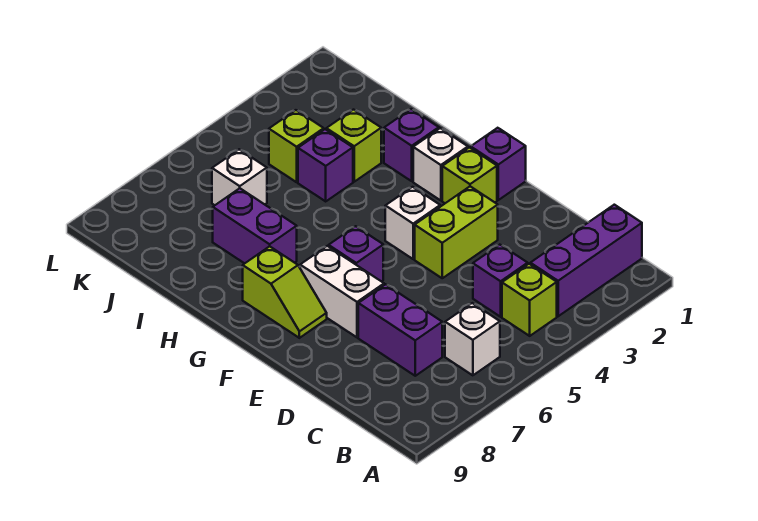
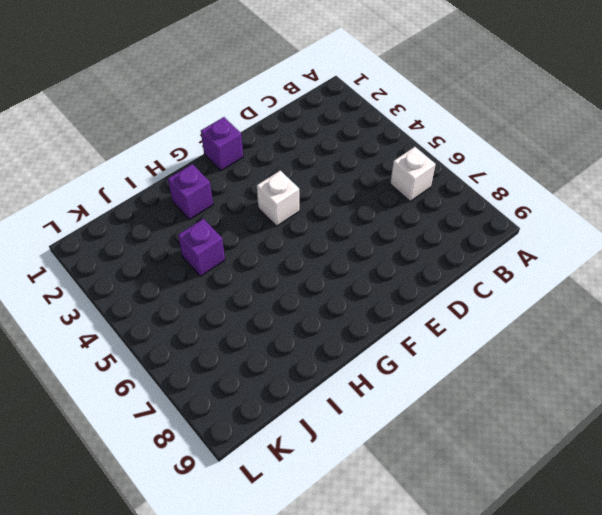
none -> purple 1x3 brick [530,205,642,316]
none -> lime 1x1 brick [502,264,557,336]
none -> purple 1x1 brick [473,245,528,317]

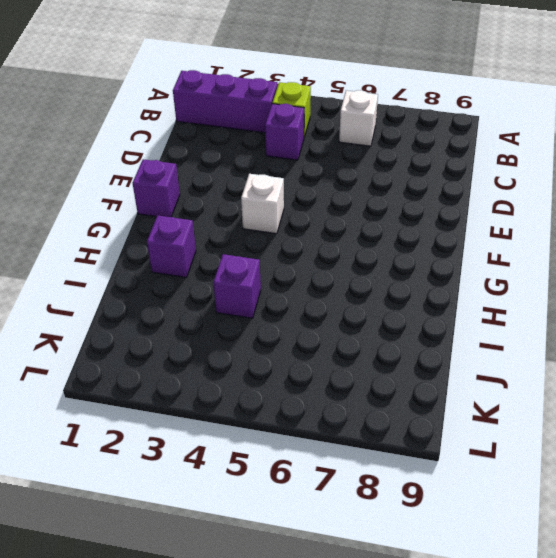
none -> purple 1x2 brick [358,284,442,376]
none -> lime 1x2 brick [415,186,498,278]
none -> white 1x2 brick [300,246,384,337]

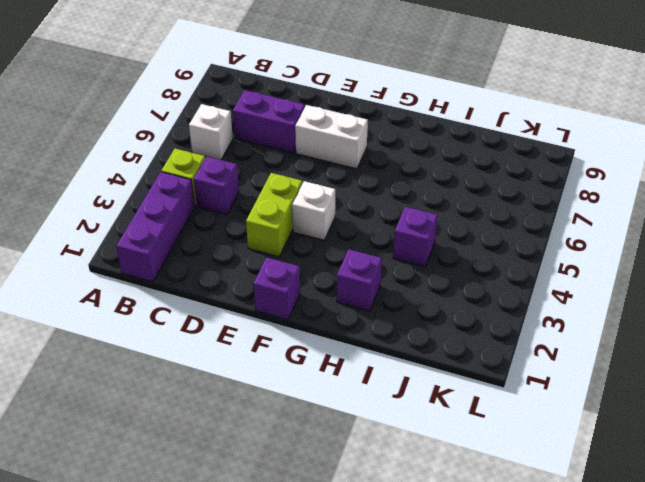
none -> lime 1x1 brick [442,147,497,203]
none -> purple 1x1 brick [329,226,383,281]
none -> lime 1x2 slope [243,246,327,338]

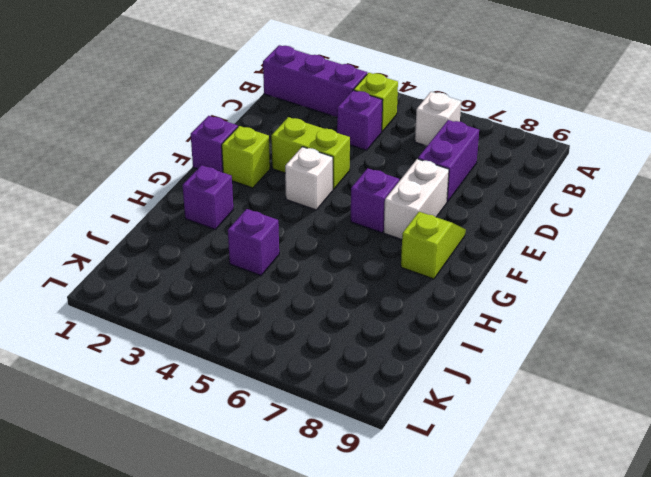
none -> white 1x1 brick [413,128,468,200]
none -> purple 1x2 brick [213,188,297,263]
none -> lime 1x1 brick [326,110,381,182]

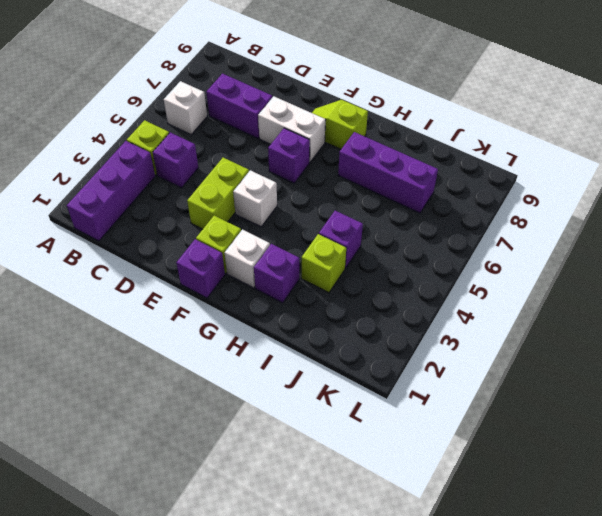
purple 1x3 brick [338,132,438,213] -> purple 1x2 brick [213,188,297,263]
none -> lime 1x1 brick [269,110,324,182]
none -> white 1x1 brick [212,149,267,205]

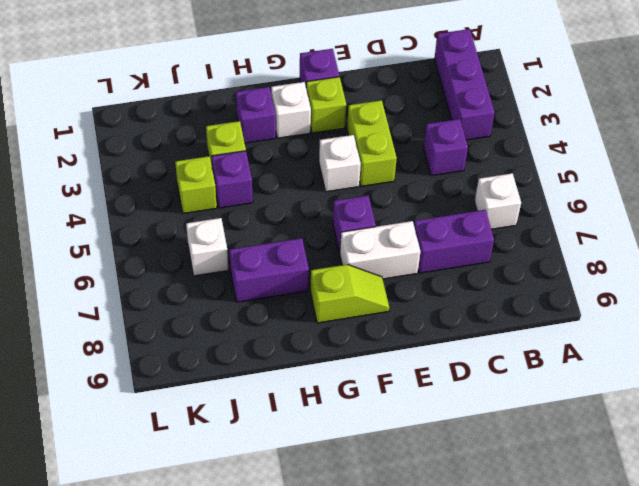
none -> lime 1x1 brick [502,264,557,336]

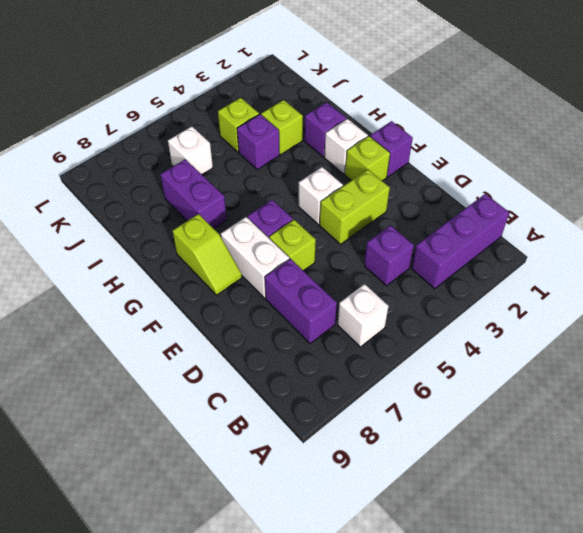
lime 1x1 brick [269,220,316,271] -> lime 1x1 brick moved to [502,264,557,336]

